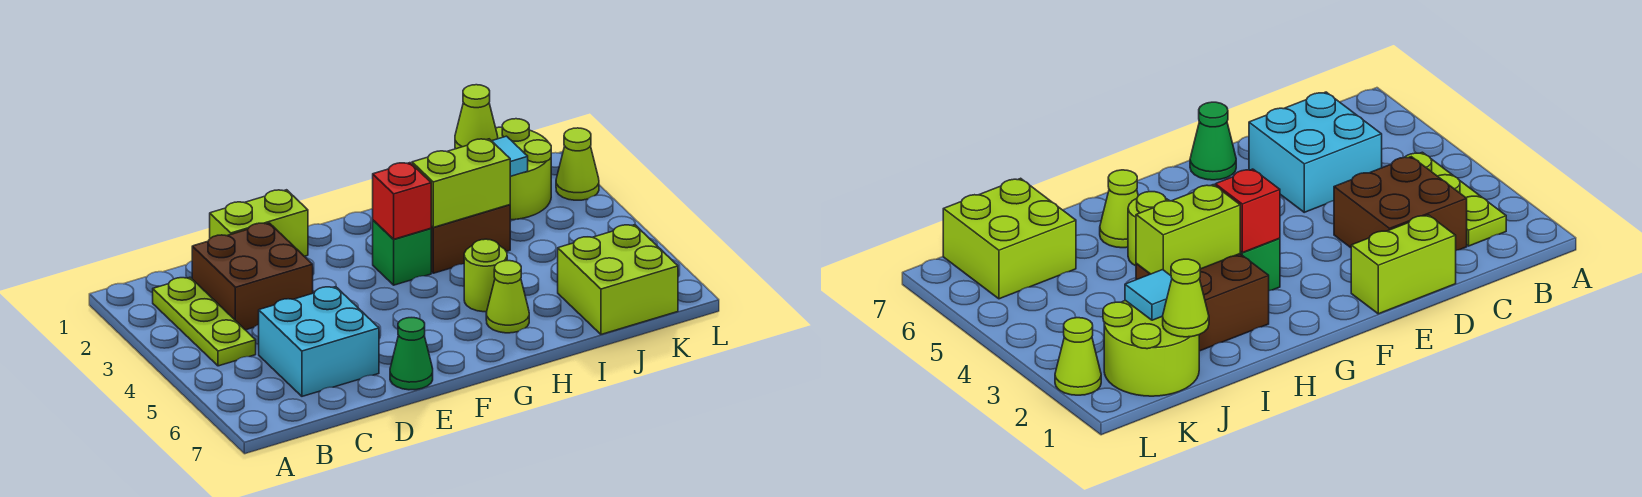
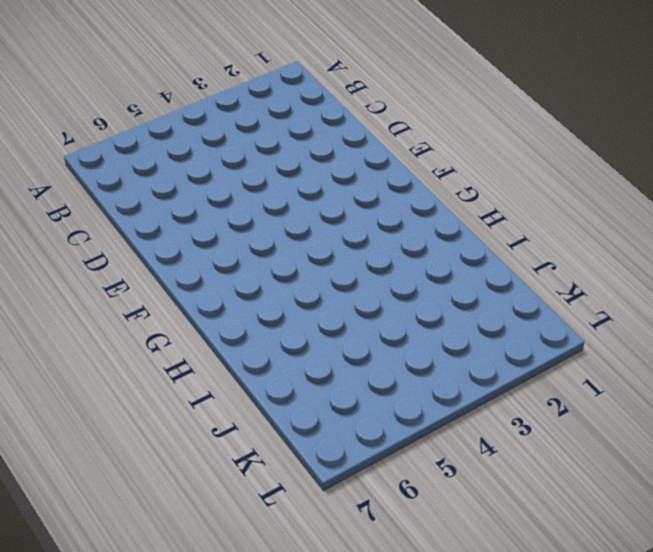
none -> lime 1x3 plate [153,277,256,366]
none -> brown 2x2 brick [192,223,313,330]
none -> cyan 2x2 brick [259,287,379,396]

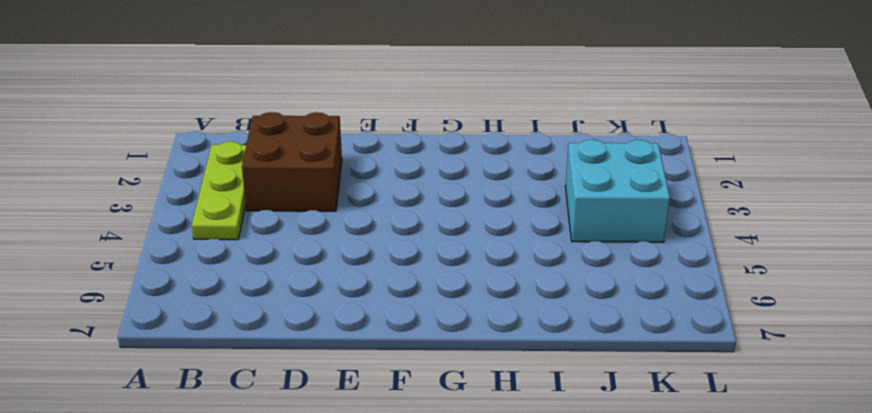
cyan 2x2 brick [565,140,670,242] -> cyan 2x2 brick moved to [259,287,379,396]
none -> lime 1x2 brick [210,190,308,256]
none -> green 1x1 cone [390,318,433,390]
none -> green 1x1 brick [373,220,431,285]

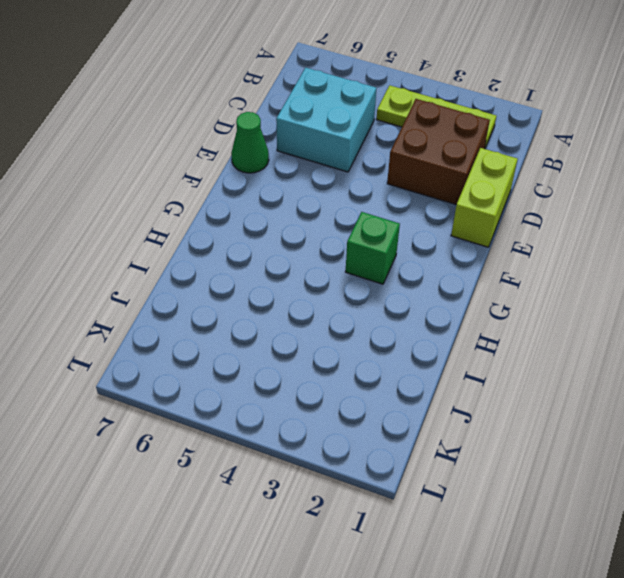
none -> brown 2x2 brick [431,205,510,273]
none -> lime 1x1 round brick [464,239,507,312]
none -> lime 1x1 cone [486,261,529,333]

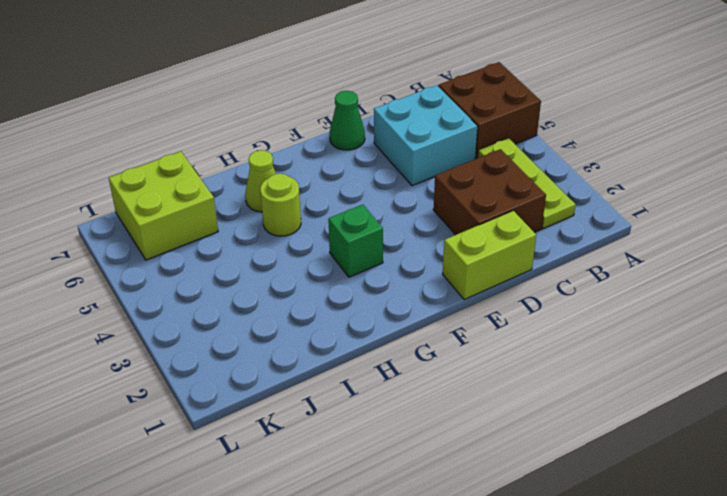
brown 2x2 brick [438,62,541,159] -> brown 2x2 brick moved to [431,205,510,273]
none -> lime 2x2 round brick [496,119,551,220]
none -> lime 1x1 cone [556,128,599,200]
none -> red 1x1 brick [373,163,431,239]

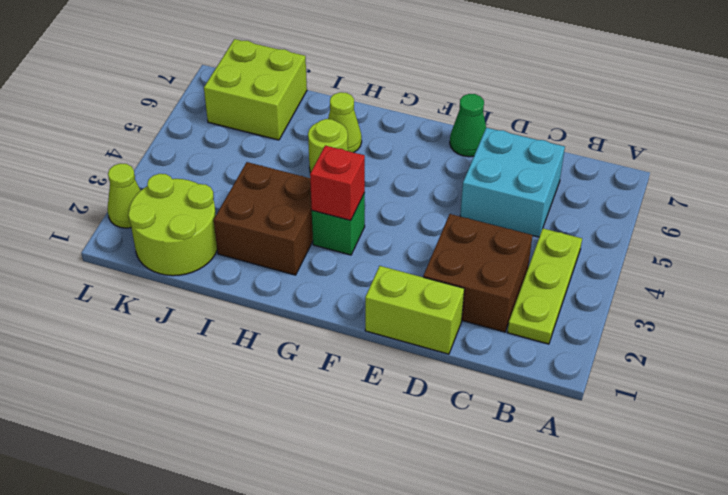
none -> lime 1x2 brick [412,139,510,227]
none -> lime 1x1 cone [455,85,498,149]
none -> cyan 1x1 tile [492,136,528,176]

